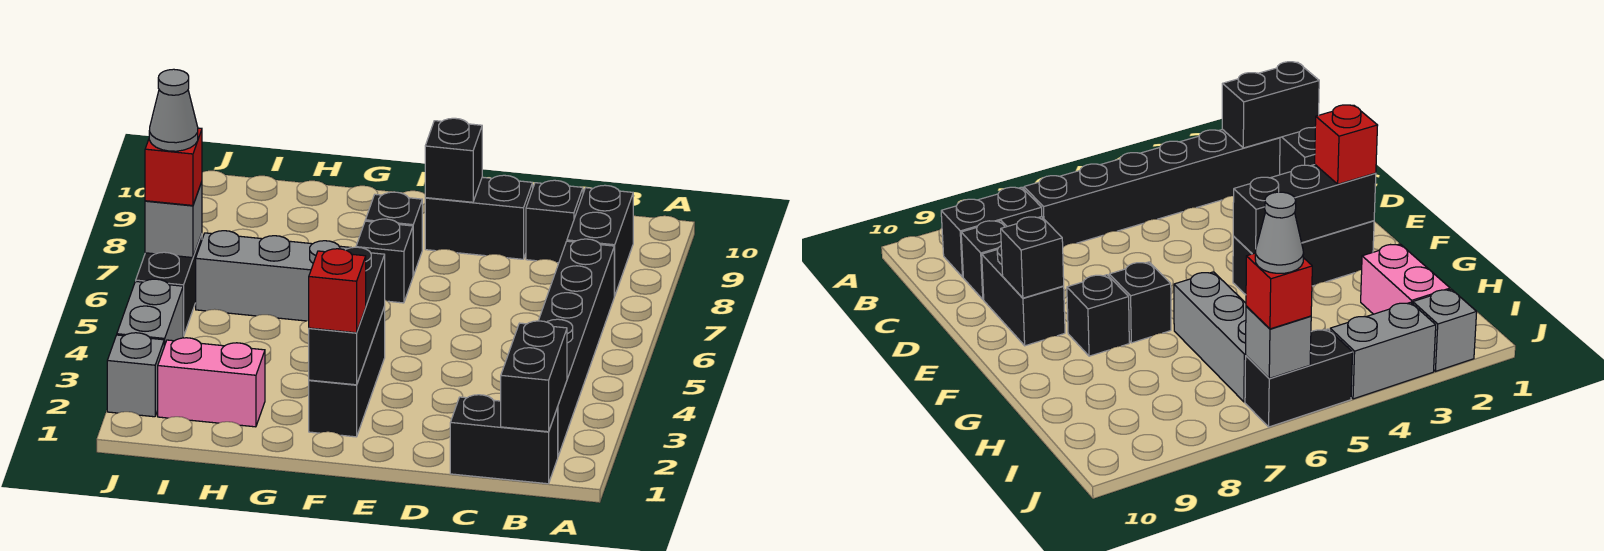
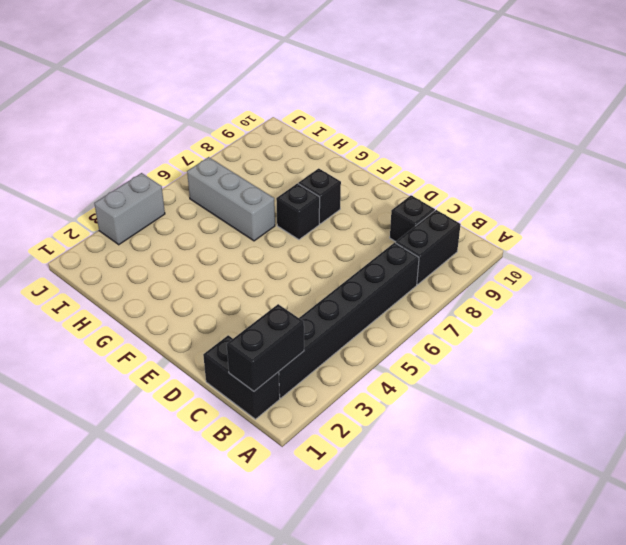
none -> black 1x2 brick [425,175,533,259]
none -> black 1x3 brick [309,307,385,437]
none -> pink 1x2 brick [158,338,265,427]

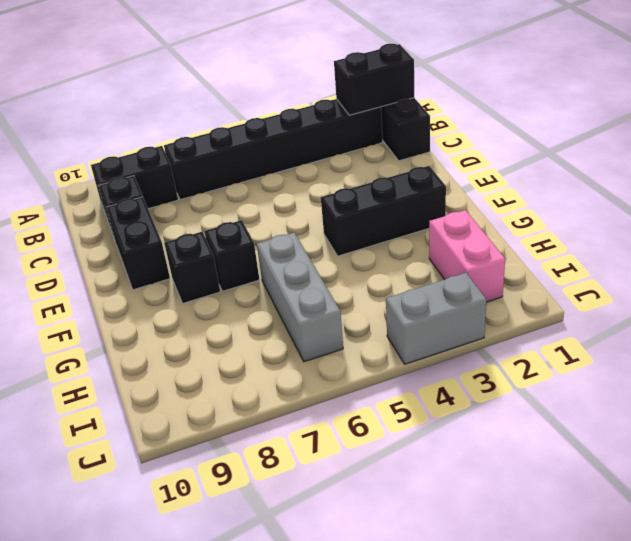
none -> grey 1x1 brick [107,333,164,417]
none -> black 1x2 brick [136,234,202,336]
none -> black 1x1 brick [425,118,482,202]

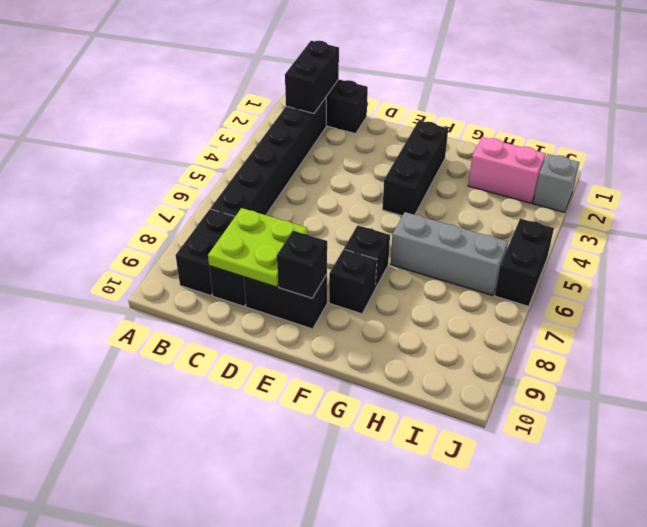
lime 2x2 plate [208,208,307,287] -> none
none -> grey 1x2 brick [117,279,183,346]
none -> black 1x3 brick [309,247,385,385]
none -> grey 1x1 brick [145,182,202,258]

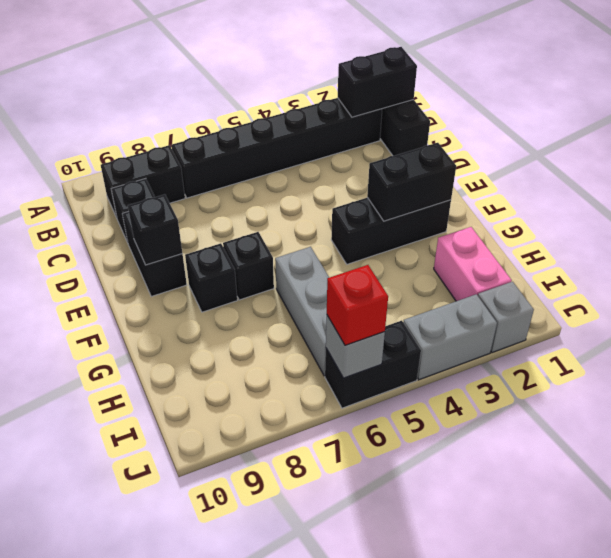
black 1x2 brick [367,143,456,221] -> black 1x3 brick [309,247,385,385]
none -> red 1x1 brick [309,249,366,333]
none -> grey 1x1 cone [149,69,198,151]

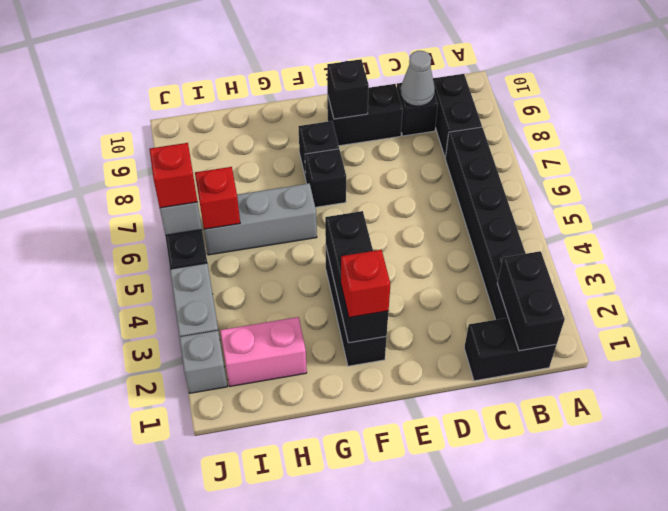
grey 1x1 cone [400,51,435,106] -> grey 1x1 cone moved to [149,69,198,151]
red 1x1 brick [195,167,240,229] -> none

